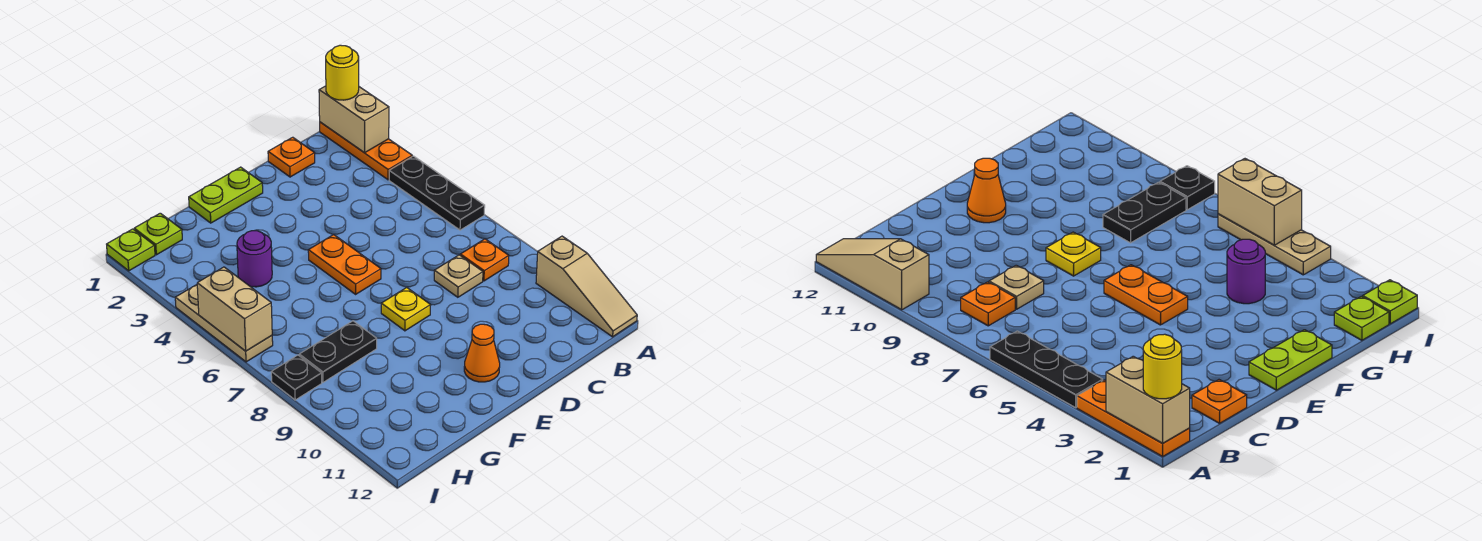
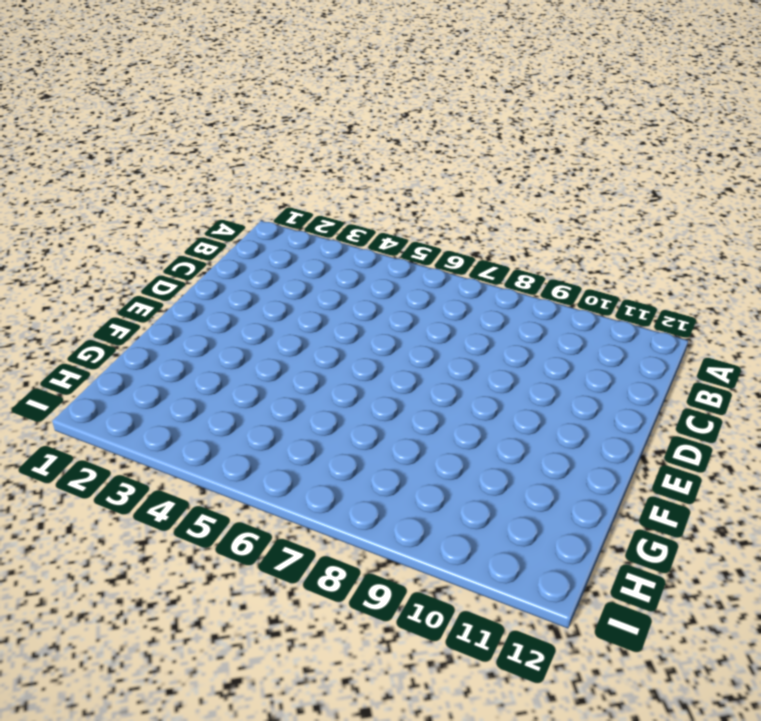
none -> orange 1x3 plate [320,122,412,180]
none -> black 1x3 plate [389,156,485,230]
none -> tan 1x3 slope [536,236,637,337]

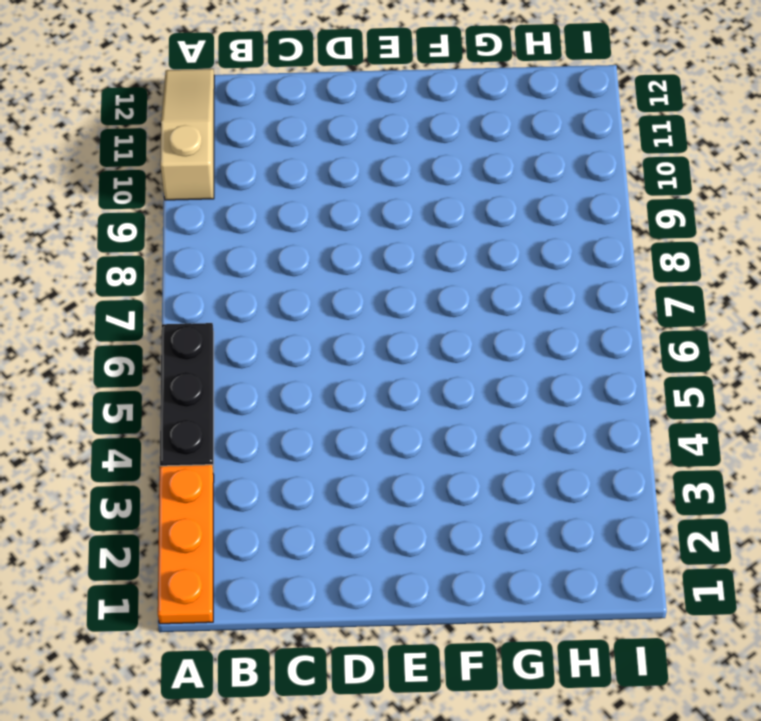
none -> orange 1x1 plate [460,239,509,281]
none -> orange 1x1 plate [268,137,315,177]
none -> tan 1x1 plate [434,255,483,297]

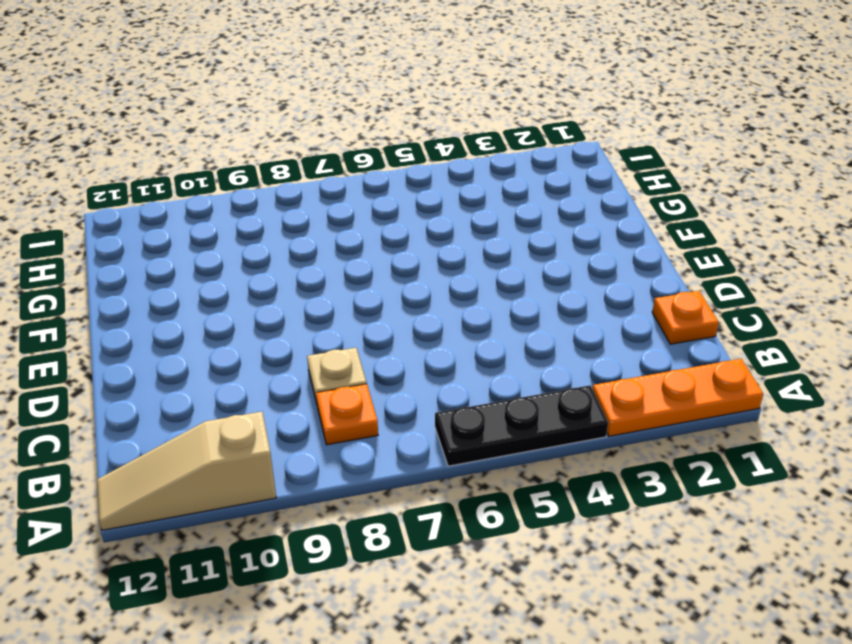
none -> lime 1x2 plate [189,167,263,223]
none -> orange 1x2 plate [308,235,381,294]
none -> yellow 1x1 plate [381,288,431,331]

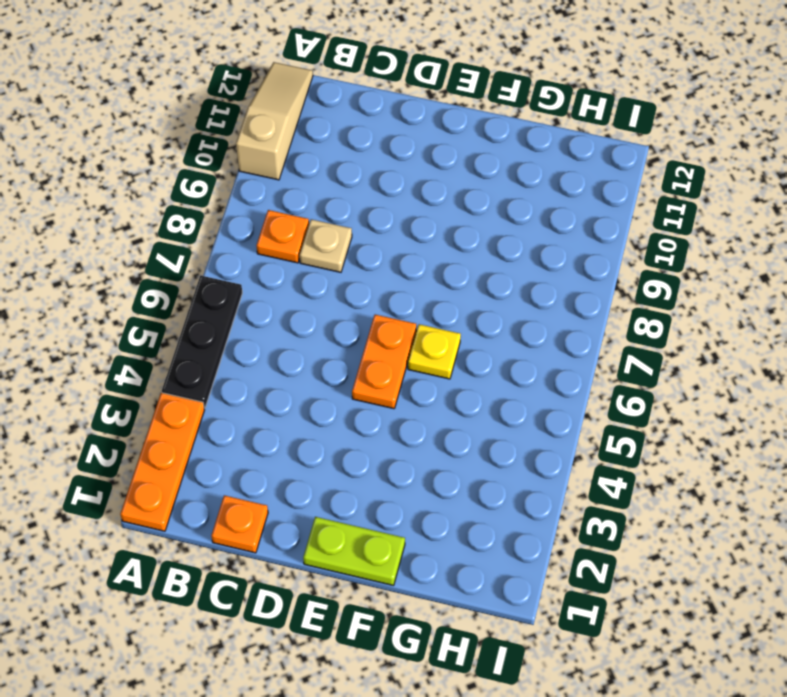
yellow 1x1 plate [408,324,461,379] -> yellow 1x1 plate moved to [381,288,431,331]
none -> orange 1x1 cone [464,324,500,382]
none -> purple 1x1 round brick [237,231,272,287]
none -> black 1x2 plate [299,321,377,382]

